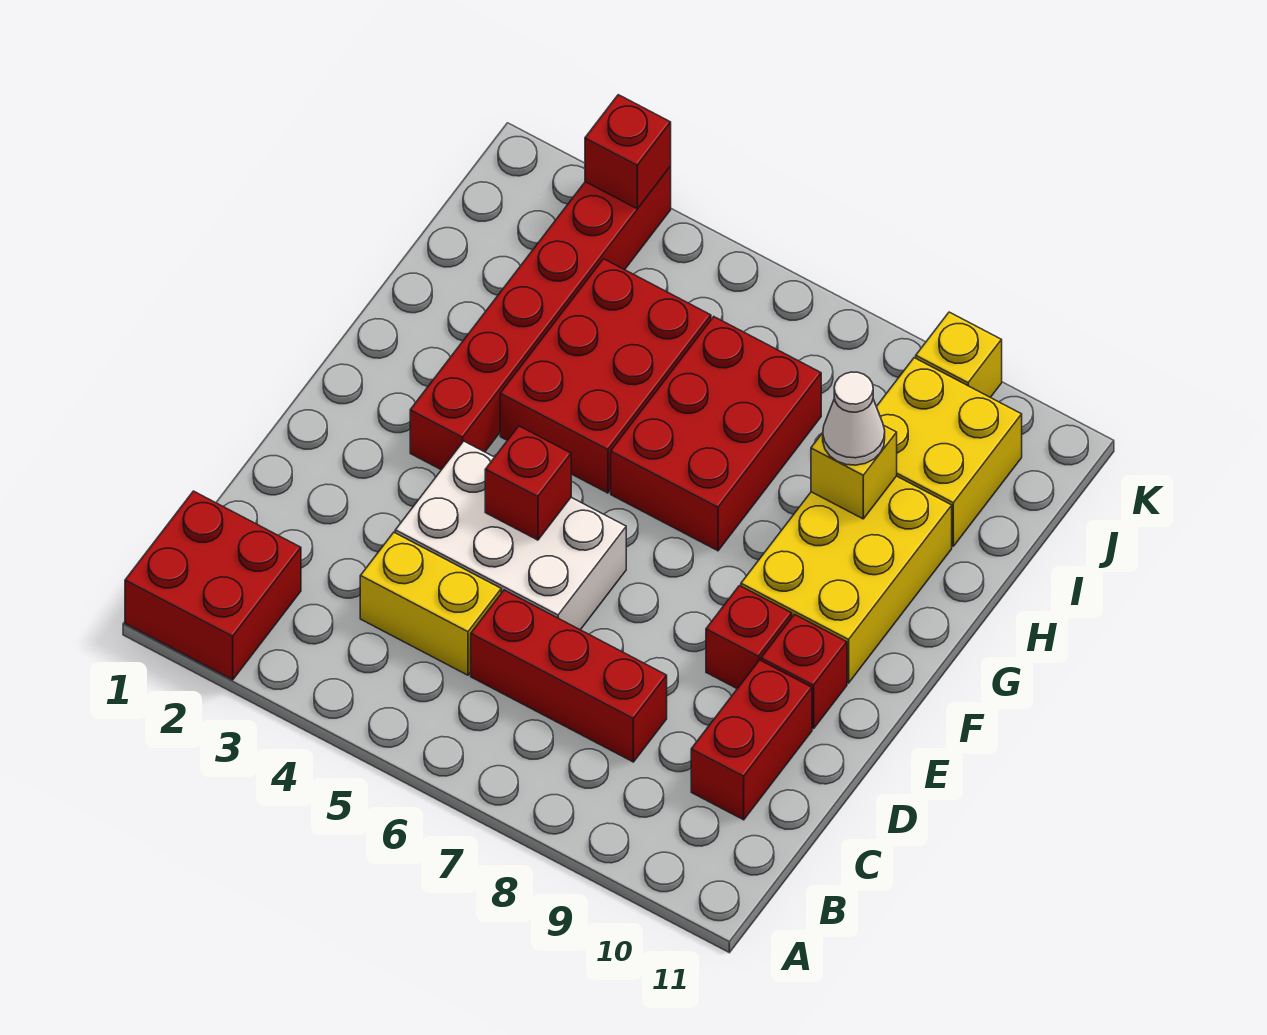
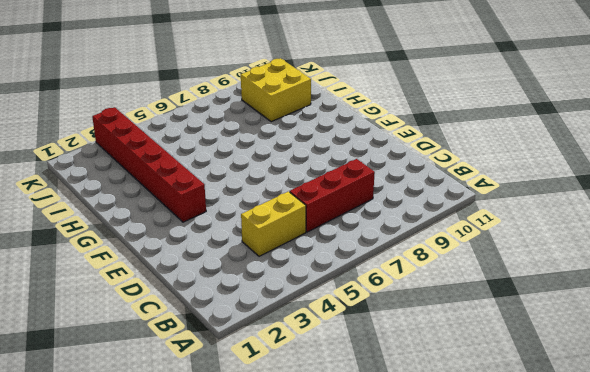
none -> red 2x2 brick [125,491,301,680]
none -> red 1x2 brick [691,660,812,820]
none -> white 2x3 brick [395,441,626,630]

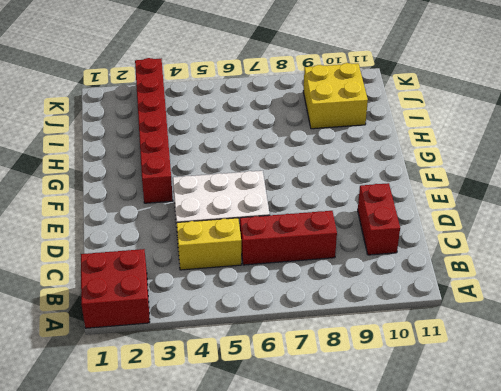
none -> red 1x1 brick [706,586,792,689]
none -> red 1x1 brick [761,615,847,729]
none -> yellow 2x3 brick [741,476,952,683]

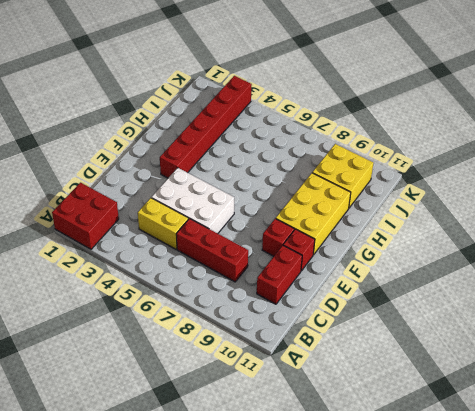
none -> red 2x3 brick [500,259,711,493]
none -> red 2x3 brick [611,317,821,551]
none -> yellow 1x1 brick [916,312,1002,397]

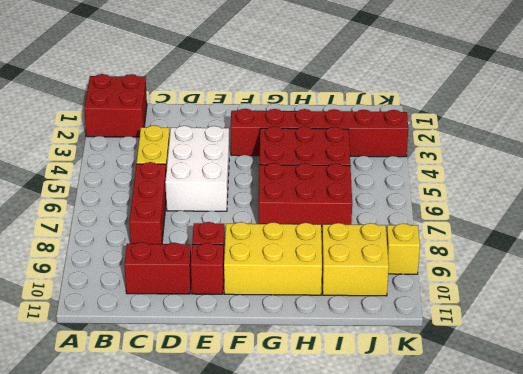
none -> red 1x1 brick [485,426,571,540]
none -> yellow 1x1 brick [811,425,897,519]
none -> red 1x1 brick [585,95,671,209]

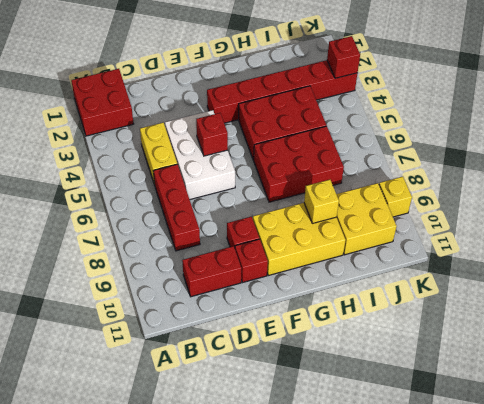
none -> white 1x1 cone [823,372,885,465]

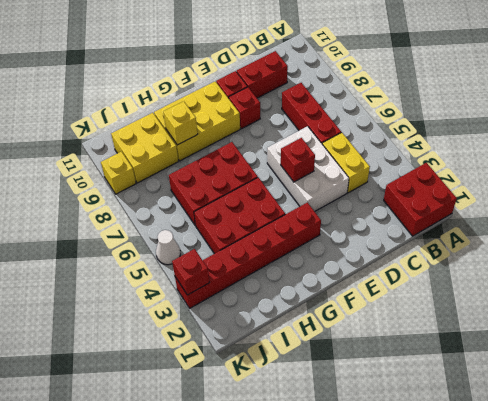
white 1x1 cone [156,230,181,265] -> white 1x1 cone moved to [823,372,885,465]

